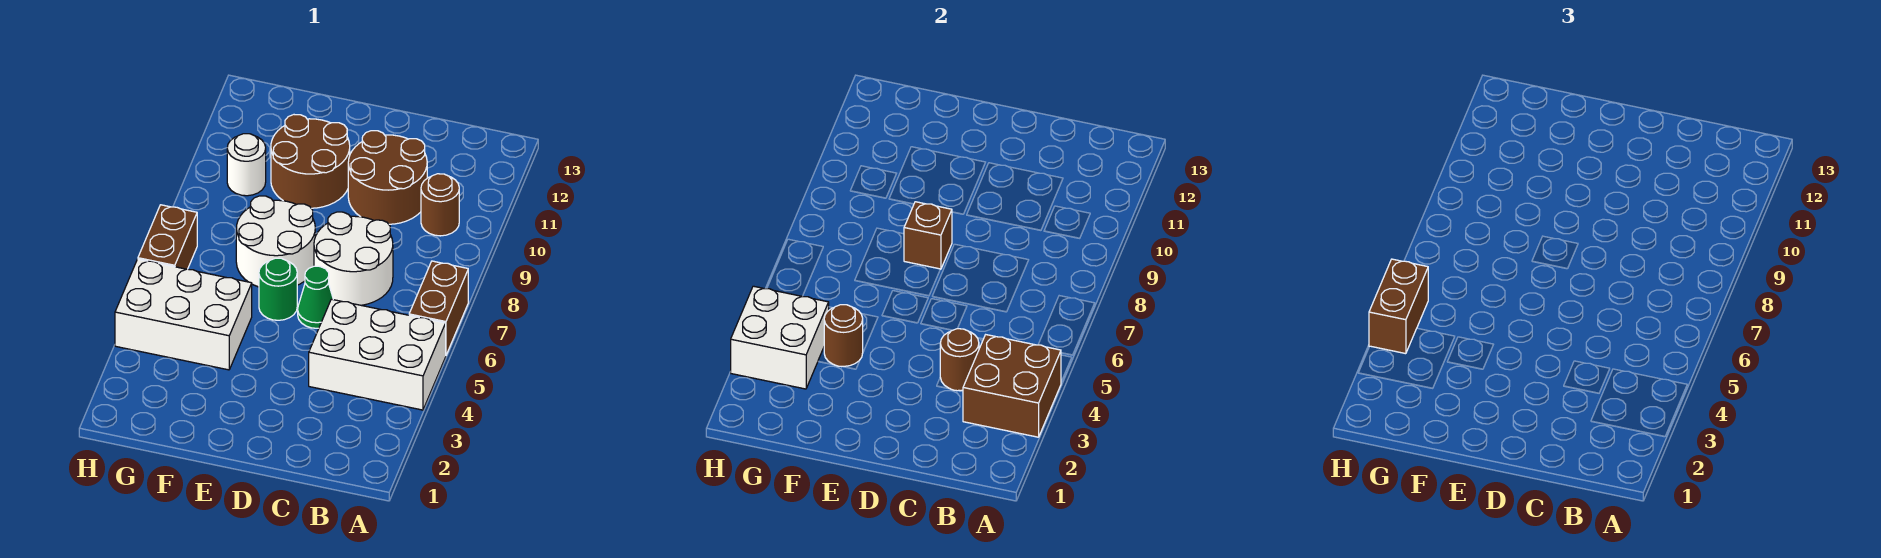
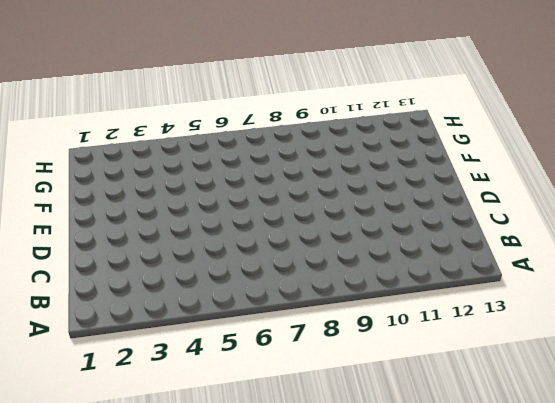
none -> white 2x3 brick [309,299,446,410]
none -> brown 1x2 brick [409,261,468,355]
none -> brown 1x1 round brick [421,174,459,236]

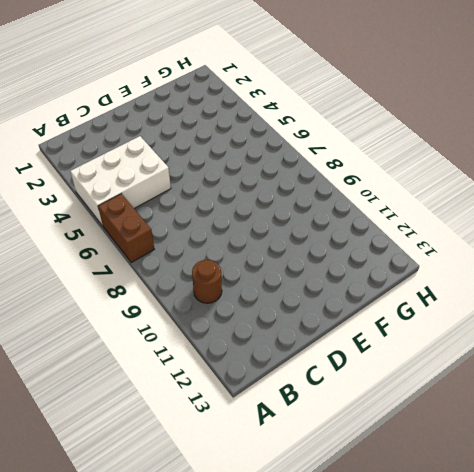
none -> white 2x2 round brick [314,212,393,305]
none -> brown 2x2 round brick [348,131,427,224]
none -> green 1x1 cone [298,266,333,328]

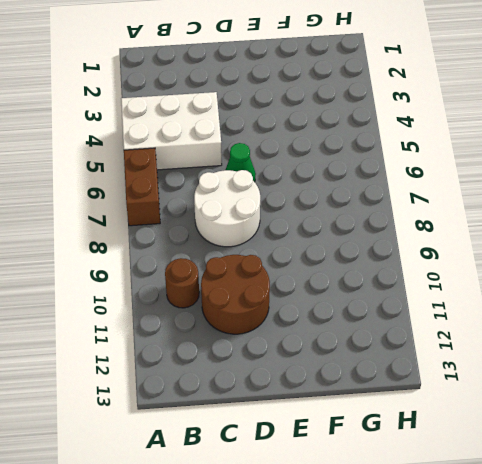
none -> green 1x1 round brick [259,258,297,320]
none -> white 2x2 round brick [236,196,315,287]
none -> brown 2x2 round brick [271,115,350,208]

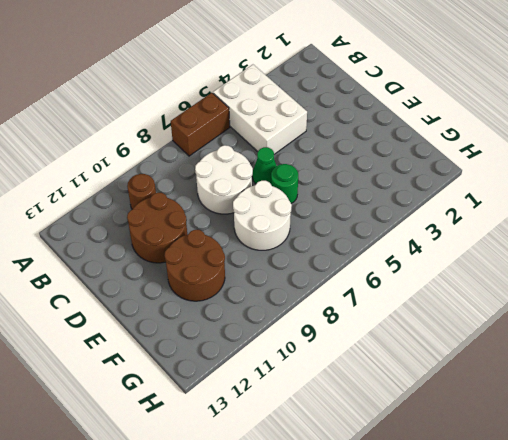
none -> white 2x3 brick [115,259,252,370]
none -> white 1x1 round brick [227,134,266,196]
none -> brown 1x2 brick [138,205,197,269]

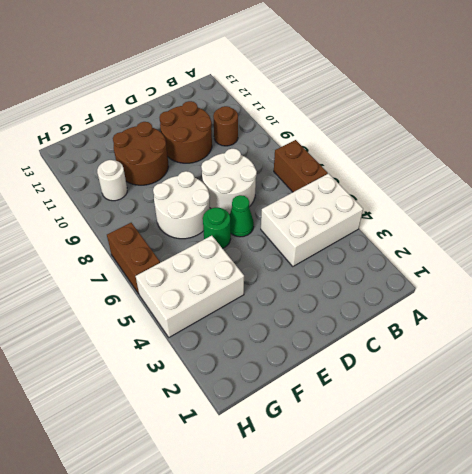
none -> brown 2x2 brick [963,335,1061,437]
none -> brown 1x1 round brick [940,328,979,391]
none -> brown 1x1 brick [904,202,952,269]

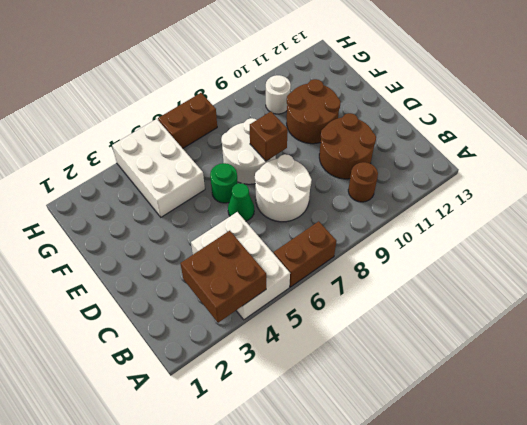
none -> brown 1x1 round brick [940,328,979,391]
none -> brown 1x1 round brick [824,305,863,367]
none -> white 2x2 brick [731,286,829,389]

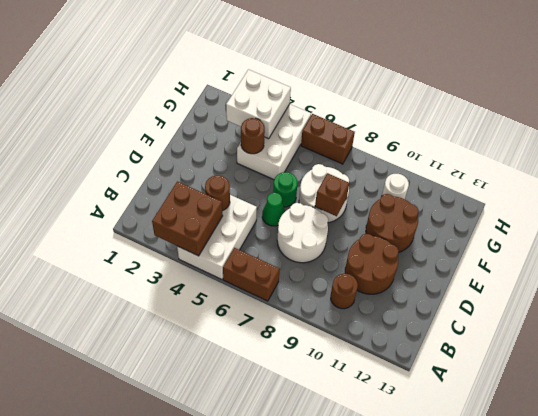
none -> brown 1x2 brick [1369,259,1428,354]

